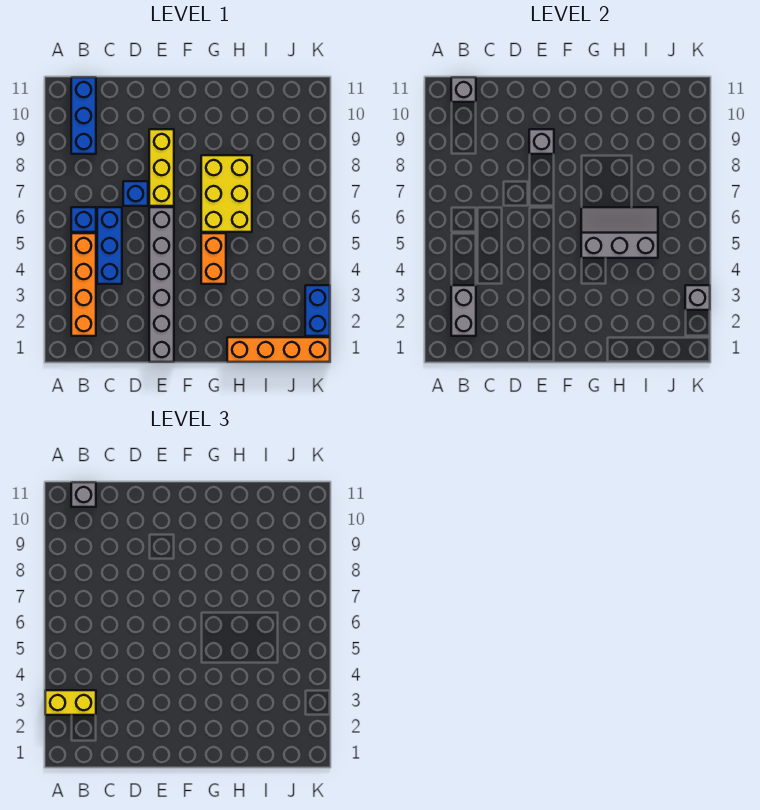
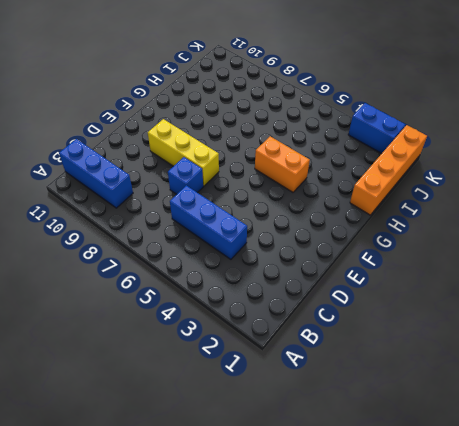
none -> orange 1x4 brick [71,233,96,336]
none -> blue 1x1 brick [71,207,96,232]
none -> grey 1x6 brick [149,207,174,362]

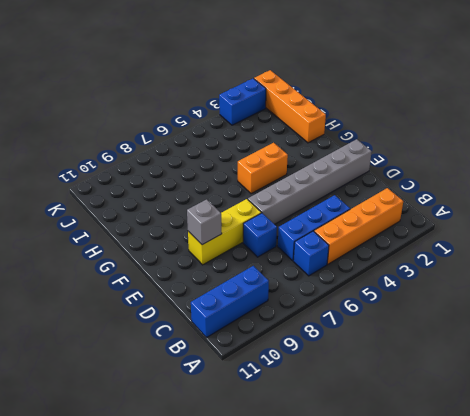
none -> yellow 2x3 brick [201,155,252,232]
none -> grey 1x2 brick [451,285,476,336]
none -> grey 1x1 brick [451,77,476,102]

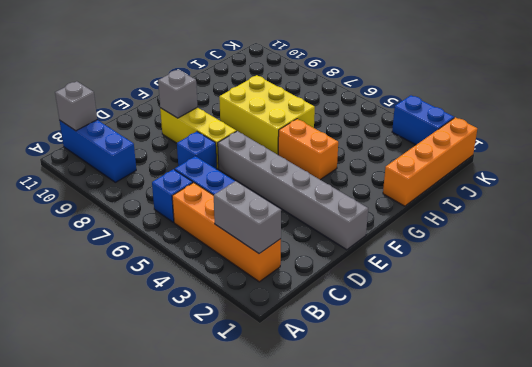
none -> grey 2x3 slope [581,207,658,258]
none -> grey 1x1 brick [685,285,710,310]
none -> yellow 1x2 brick [45,690,96,715]

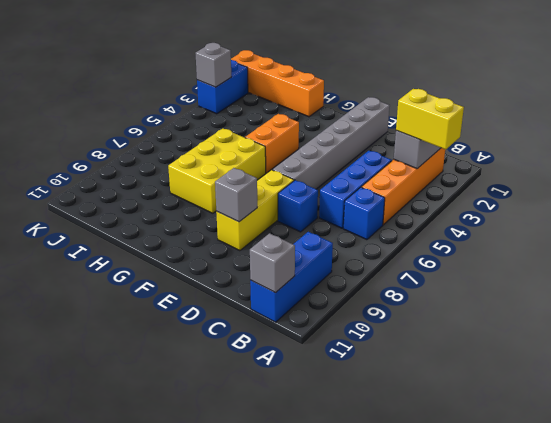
none -> grey 2x3 slope [581,207,658,258]
none -> grey 1x1 brick [71,482,96,507]

